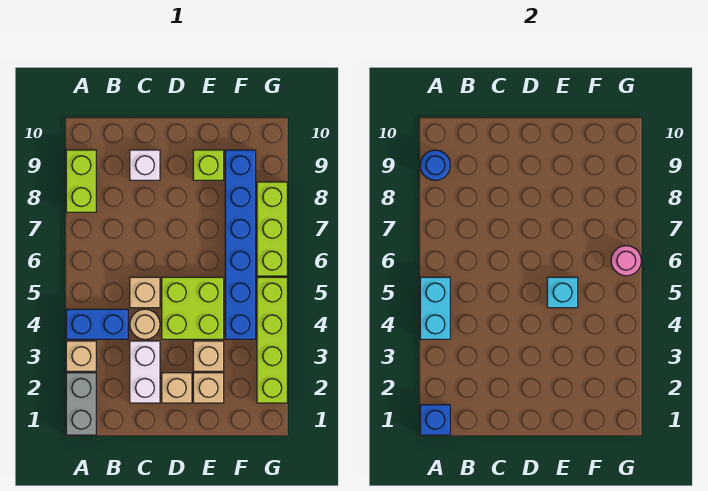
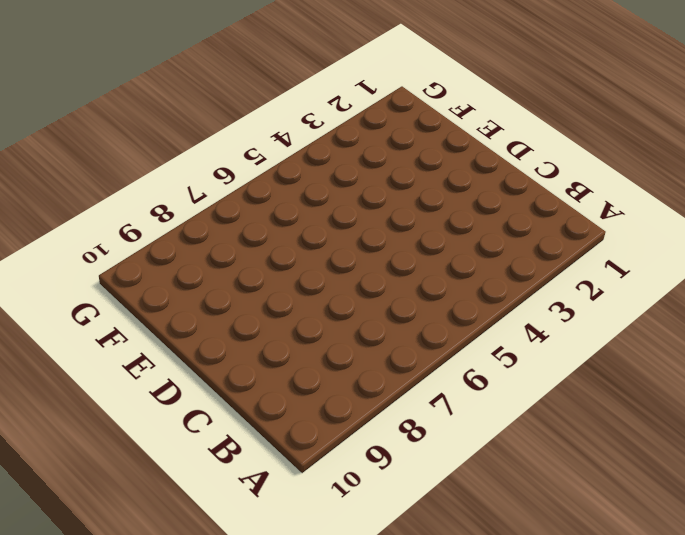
none -> grey 1x2 brick [66,373,96,435]
none -> tan 1x1 brick [66,341,96,371]
none -> blue 1x2 brick [66,309,128,339]

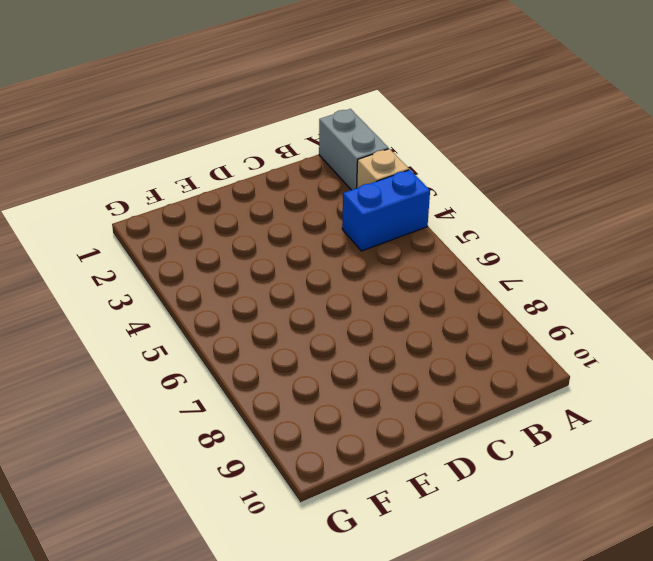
none -> lime 1x2 brick [66,150,96,212]
none -> white 1x2 brick [130,341,160,403]
none -> tan 1x1 round brick [130,309,160,339]

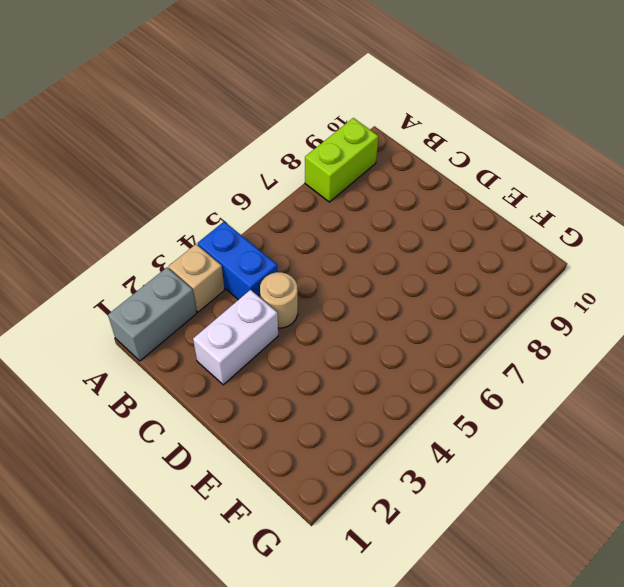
none -> tan 1x1 brick [130,277,160,308]
none -> white 1x1 brick [130,150,160,180]
none -> tan 1x1 brick [162,373,192,403]

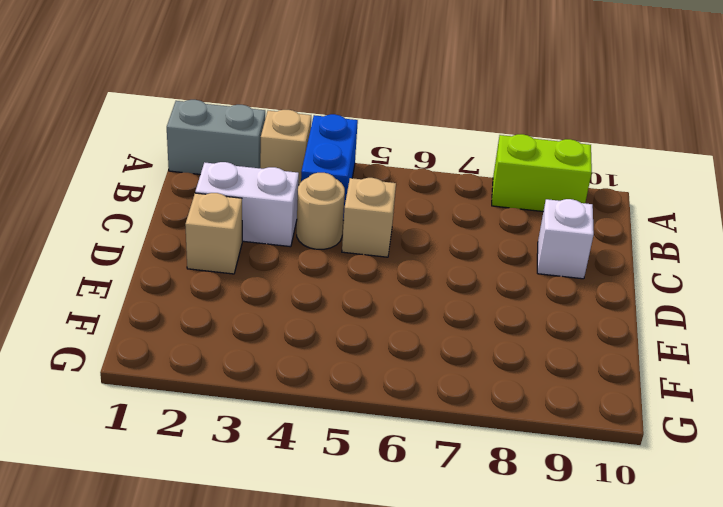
none -> lime 2x2 brick [162,277,224,339]
none -> tan 1x1 brick [193,373,224,403]
none -> tan 1x1 brick [193,341,224,371]

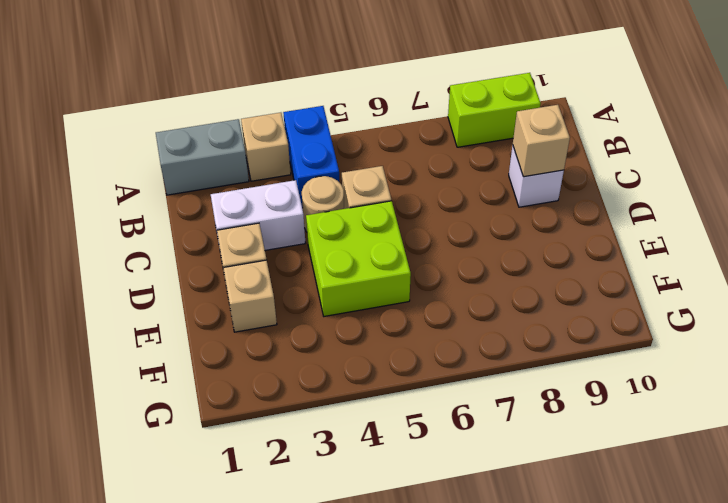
tan 1x1 brick [513,105,570,177] -> tan 1x1 brick moved to [193,341,224,371]
none -> lime 1x1 brick [193,150,224,180]
none -> blue 1x6 brick [225,150,256,339]
none -> lime 1x4 brick [257,277,287,403]

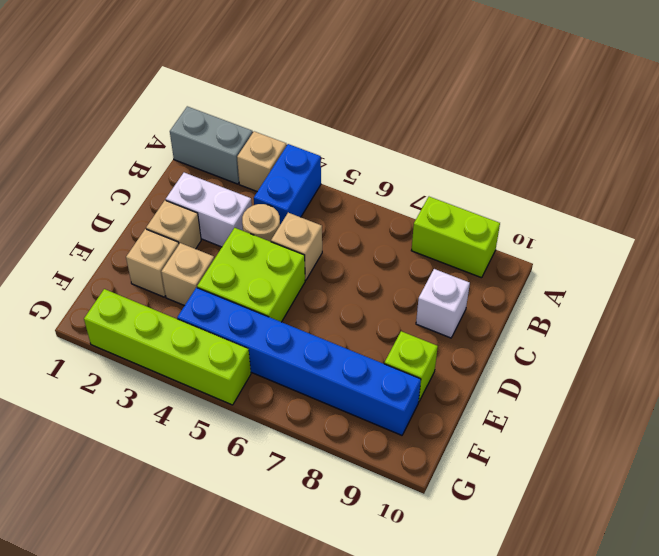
none -> lime 1x3 brick [257,182,287,276]
none -> blue 1x1 brick [420,405,450,435]
none -> cyan 1x2 brick [420,277,450,339]

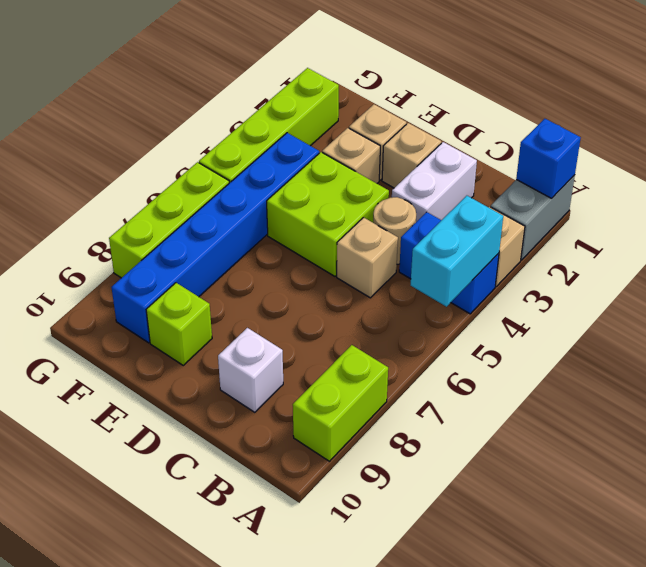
none -> blue 1x1 round brick [420,150,450,180]
none -> cyan 1x1 brick [547,277,578,308]
none -> pink 1x1 round brick [611,246,641,276]

